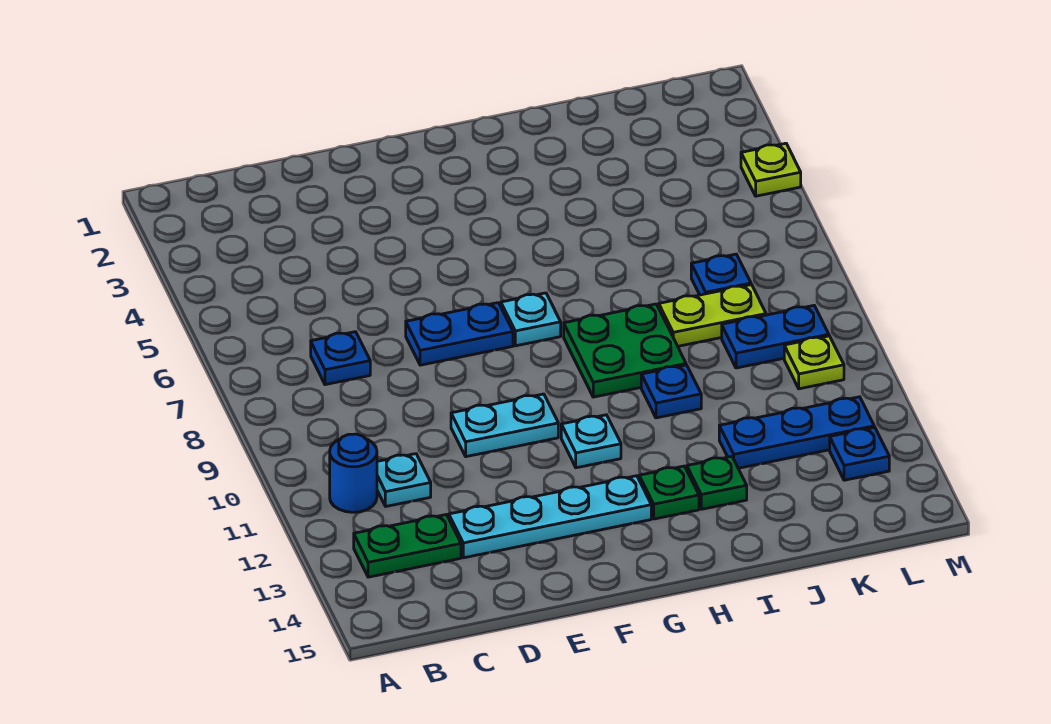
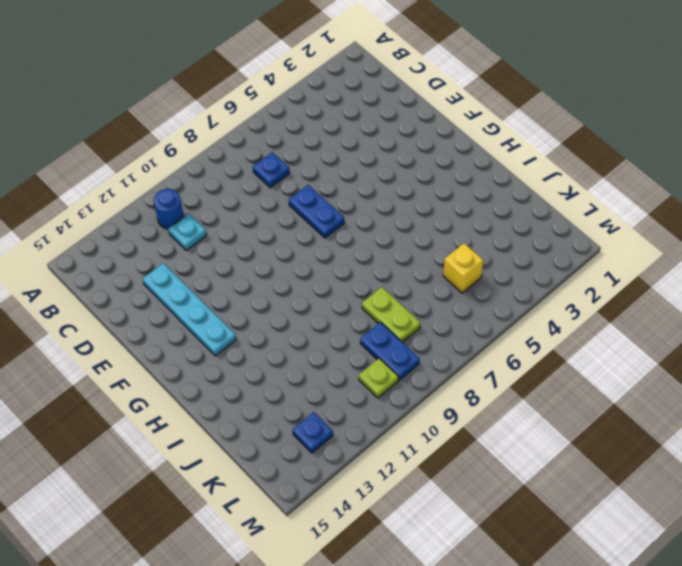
yellow 1x1 brick [443,243,483,293] -> none
none -> green 1x2 plate [354,515,461,577]
none -> cyan 1x2 plate [451,394,558,457]
none -> cyan 1x1 plate [501,293,561,346]

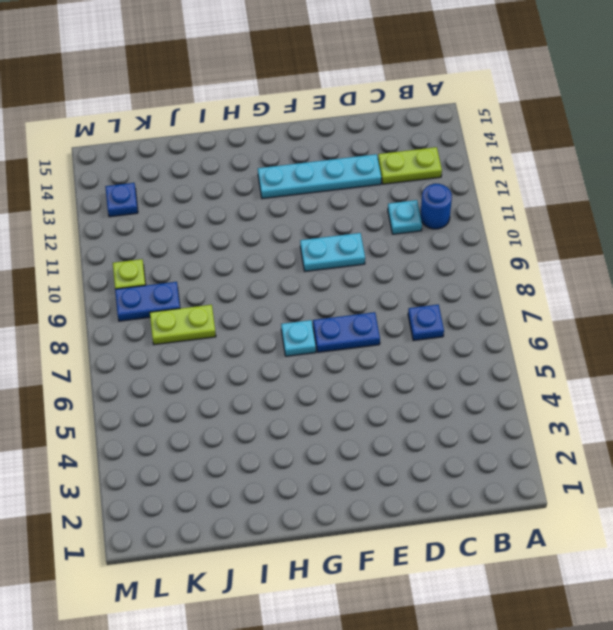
lime 1x2 plate [378,147,442,184] -> green 1x2 plate [354,515,461,577]
none -> cyan 1x1 plate [561,415,621,468]
none -> green 2x2 plate [564,304,686,397]
none -> green 1x1 plate [639,466,699,519]

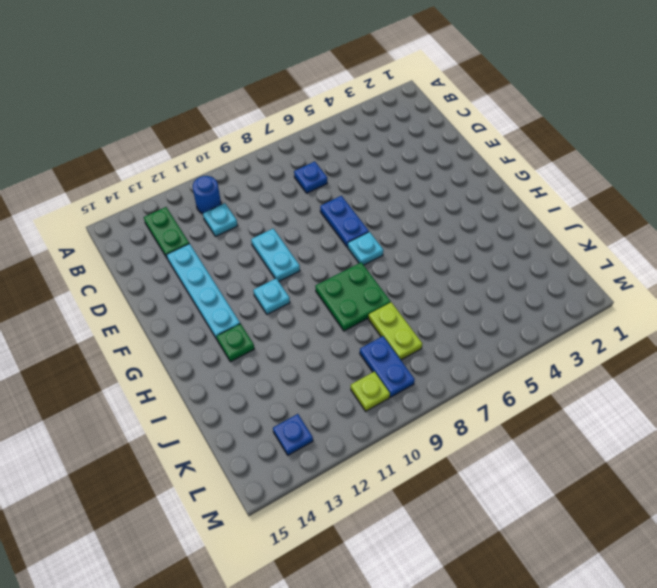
none -> blue 1x1 plate [641,365,701,418]
none -> green 1x1 plate [687,456,747,509]
none -> blue 1x3 plate [719,397,874,468]

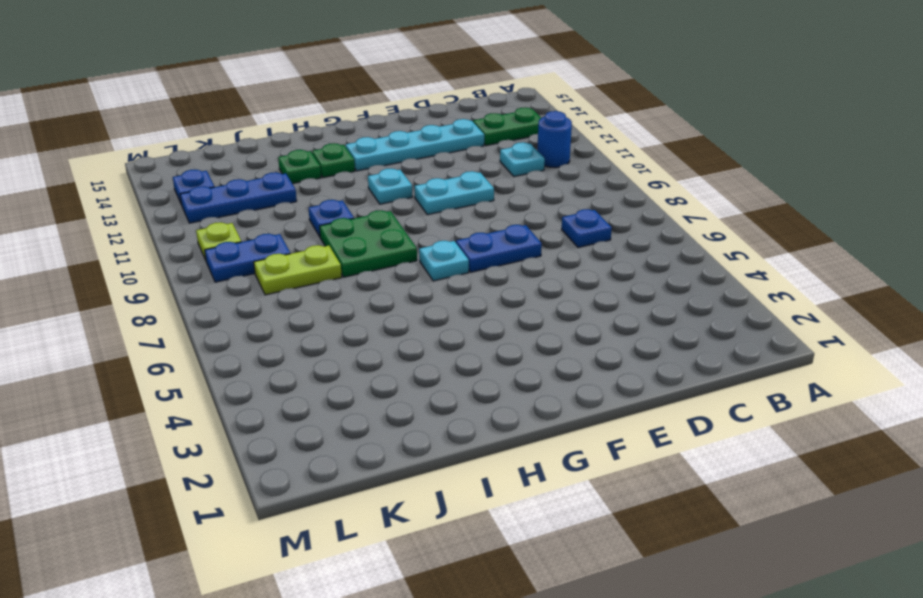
none -> blue 1x1 plate [691,254,751,295]
none -> lime 1x1 plate [741,143,801,196]

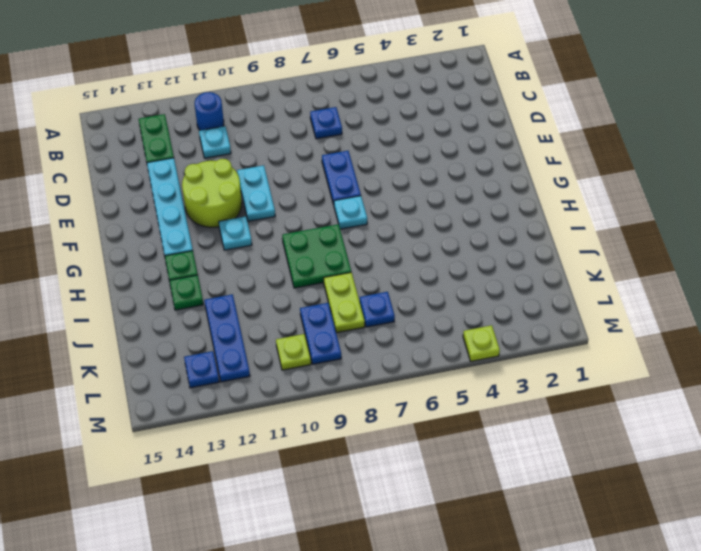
lime 2x2 round brick [182,159,242,227] -> none
none -> blue 1x1 plate [641,365,701,418]

